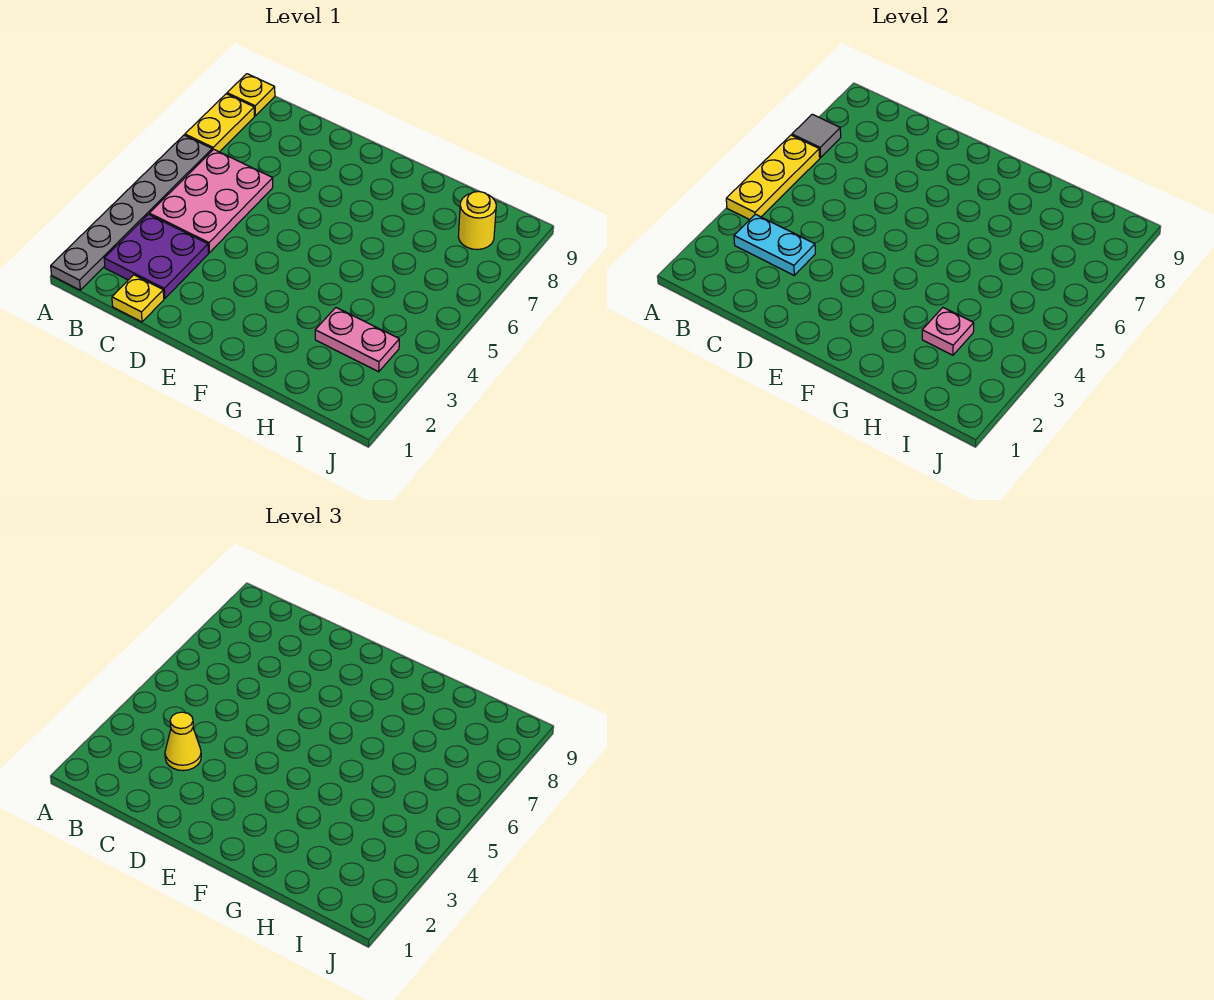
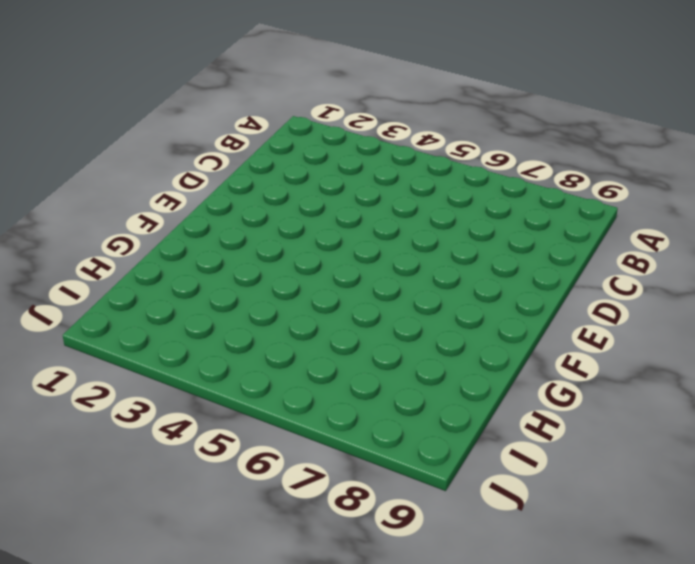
none -> grey 1x6 plate [51,135,212,290]
none -> yellow 1x2 plate [185,94,254,152]
none -> yellow 1x1 plate [227,74,275,116]

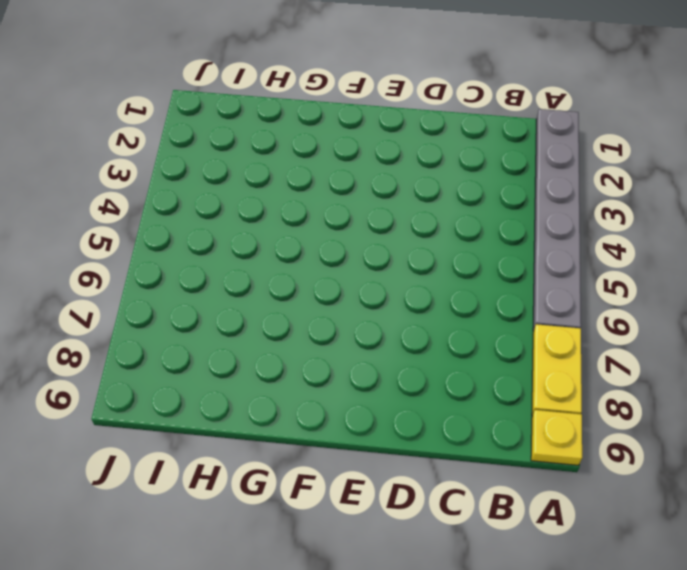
none -> purple 2x2 plate [104,214,208,299]
none -> pink 2x3 plate [149,149,273,253]
none -> yellow 1x1 plate [112,275,164,322]

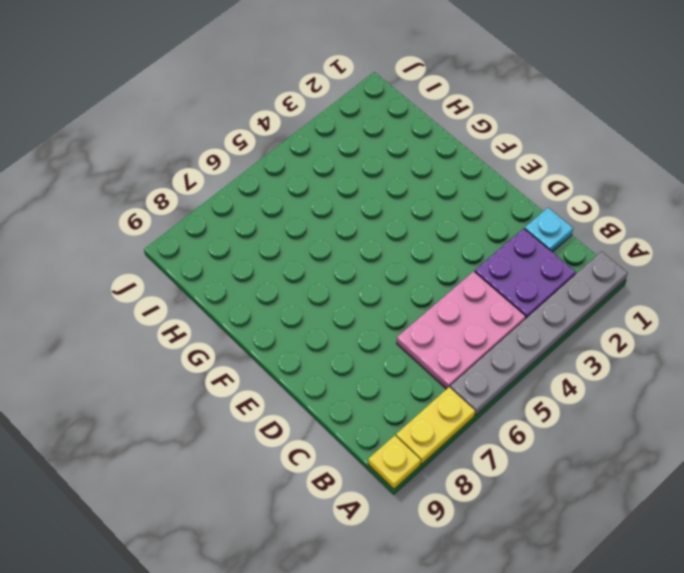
cyan 1x1 plate [525,208,573,252] -> yellow 1x1 plate [112,275,164,322]
none -> pink 1x2 plate [315,308,399,372]
none -> yellow 1x1 round brick [458,192,496,250]
none -> yellow 1x3 plate [726,135,820,220]

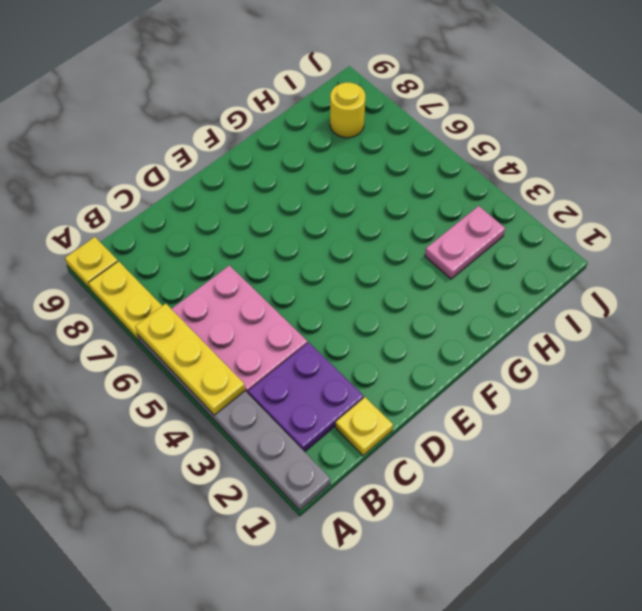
none -> grey 1x1 tile [792,114,841,158]
none -> cyan 1x2 plate [734,214,815,275]
none -> pink 1x1 plate [922,308,974,355]

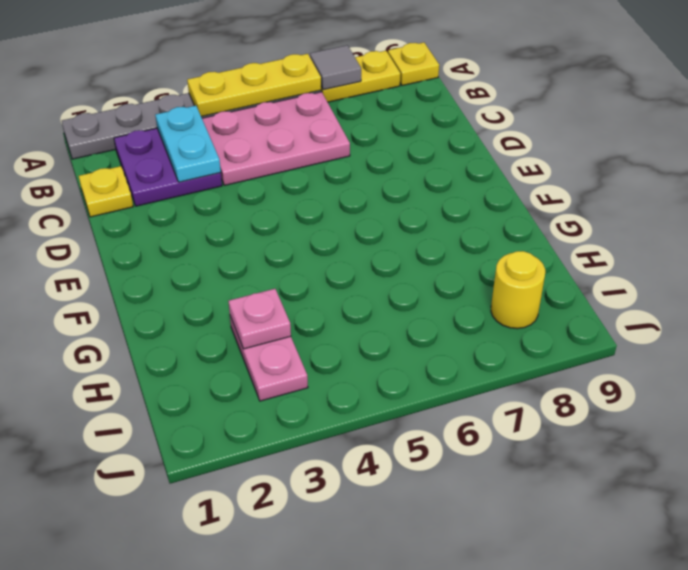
none -> yellow 1x1 cone [165,712,201,771]

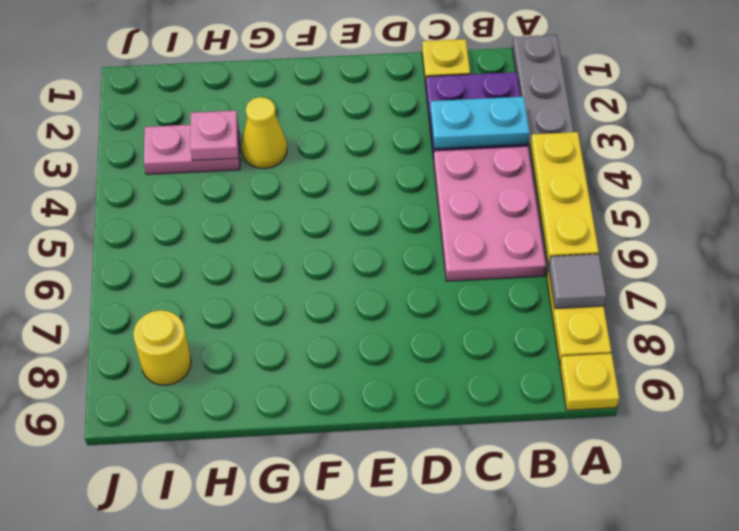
yellow 1x1 cone [241,97,287,169] -> yellow 1x1 cone moved to [165,712,201,771]

